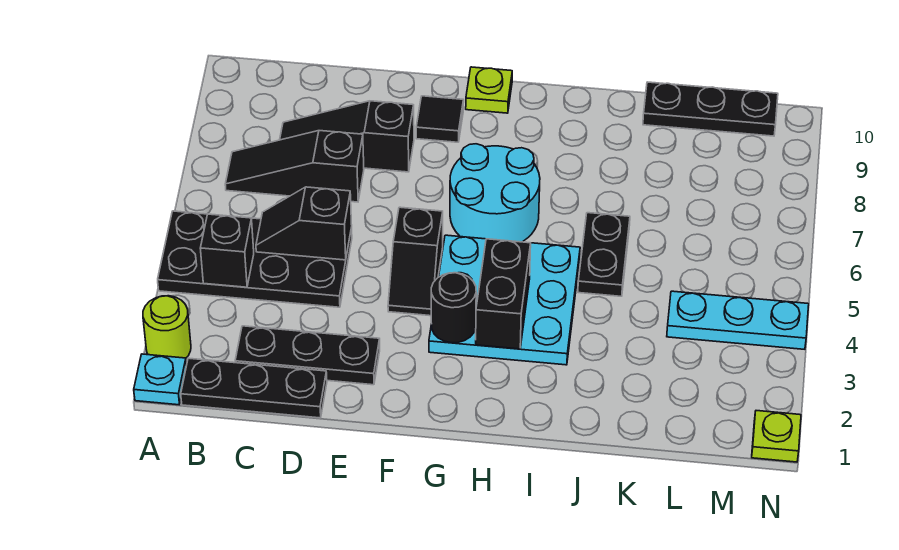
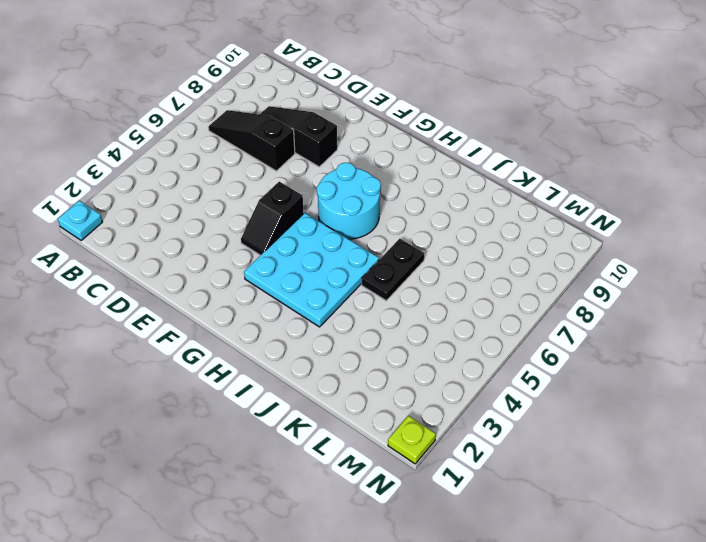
none -> lime 1x1 round brick [143,296,191,358]
none -> black 2x4 plate [158,211,352,307]
none -> black 1x3 plate [181,358,327,418]

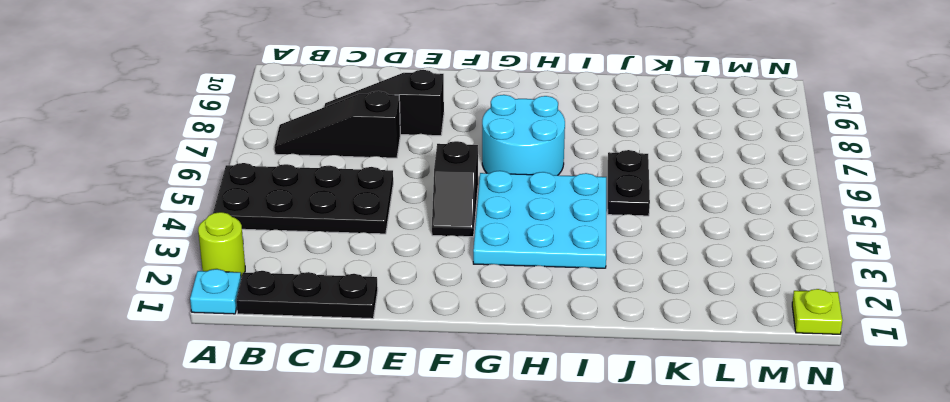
none -> black 1x3 plate [235,326,380,385]
none -> black 1x1 tile [416,96,464,142]
none -> lime 1x1 plate [466,67,512,113]

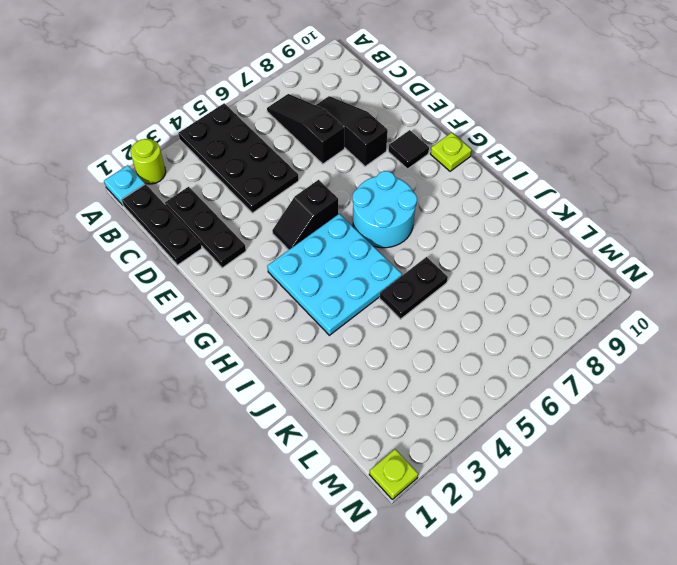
none -> black 1x3 plate [643,82,778,136]
none -> cyan 1x3 plate [667,291,809,349]
none -> black 1x1 brick [200,214,254,287]

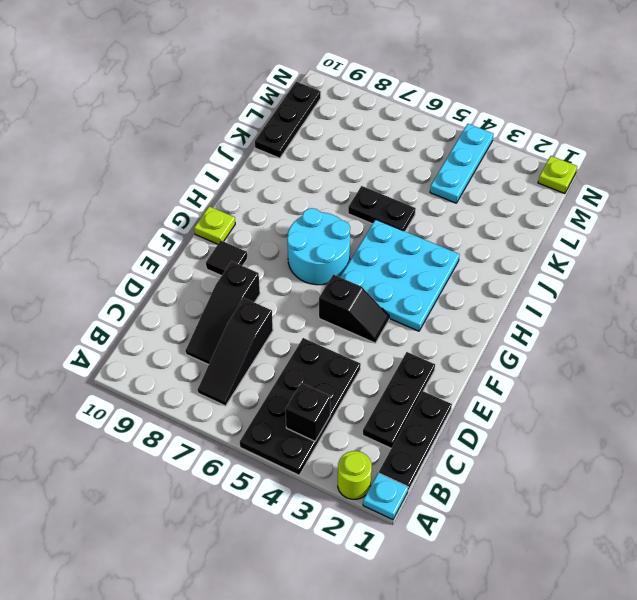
none -> black 1x2 slope [256,187,352,260]
none -> black 1x1 round brick [431,273,476,343]
none -> black 1x2 brick [476,239,531,349]

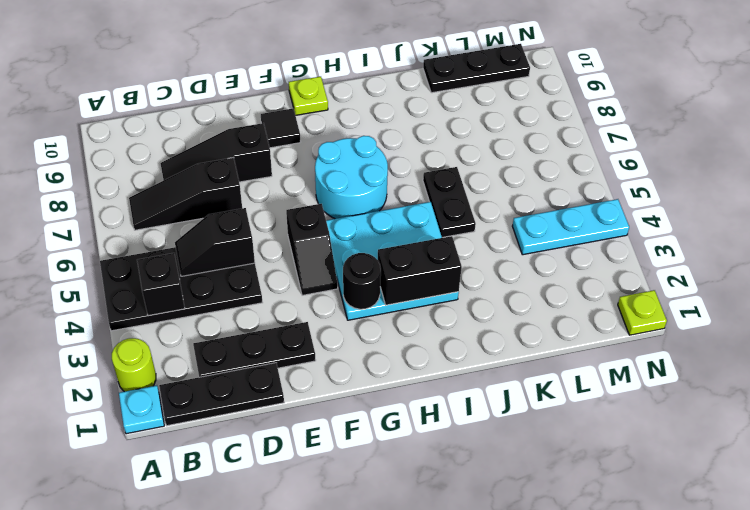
black 1x2 brick [378,236,462,305] -> black 1x2 brick turned to [476,239,531,349]

